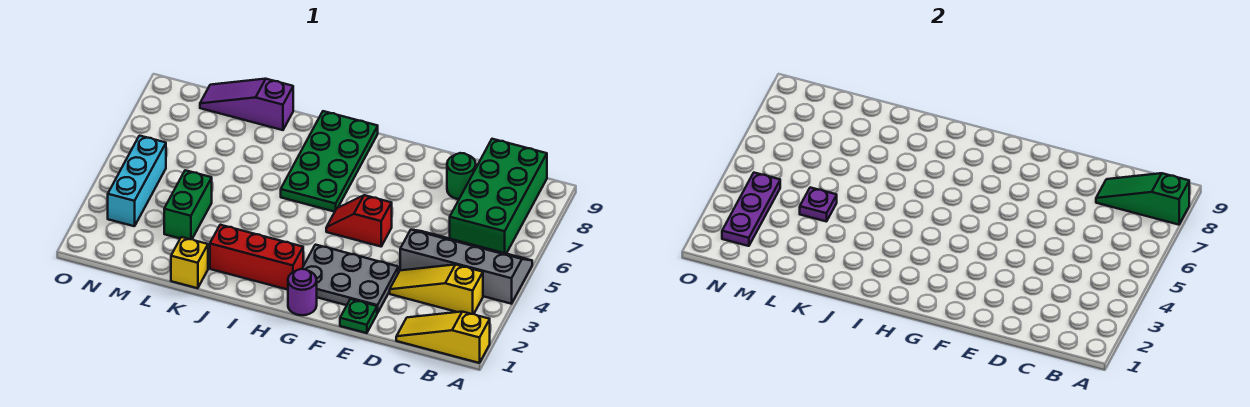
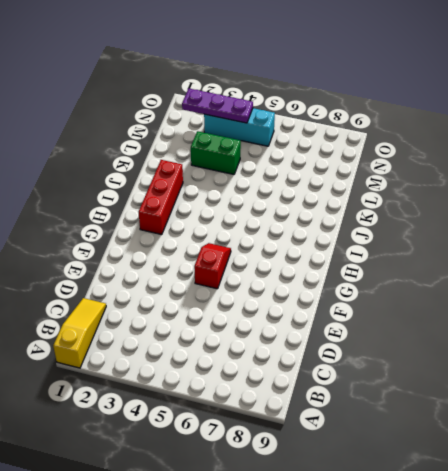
none -> grey 2x4 slope [400,230,532,304]
none -> yellow 1x3 slope [390,265,483,314]
none -> green 2x4 brick [450,139,547,254]

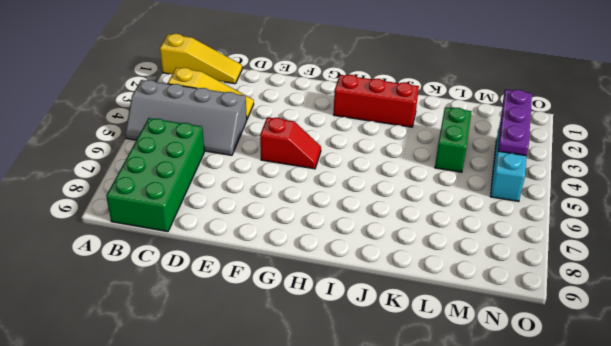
none -> green 1x1 round brick [447,153,476,199]
none -> green 1x1 plate [340,299,377,333]
none -> grey 2x3 plate [302,245,398,313]

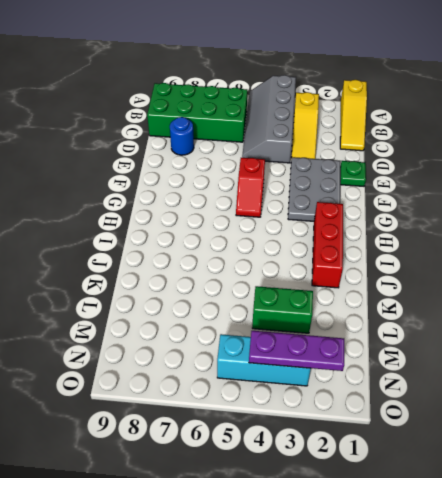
blue 1x1 round brick [170,117,194,155] -> green 1x1 round brick [447,153,476,199]
none -> purple 1x1 round brick [288,269,317,315]
none -> green 2x4 plate [281,111,378,212]
none -> yellow 1x1 brick [171,237,208,288]

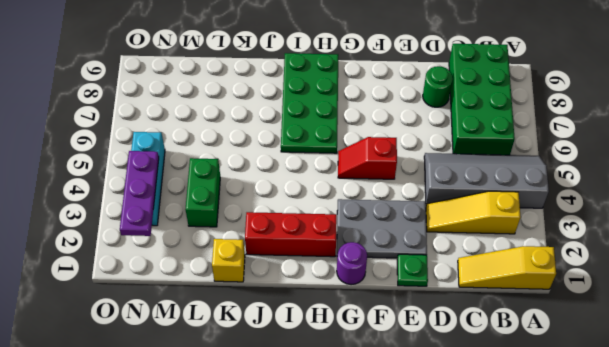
none -> purple 1x3 slope [200,79,293,130]
none -> green 1x3 slope [1096,173,1189,225]
none -> purple 1x1 plate [800,188,837,222]

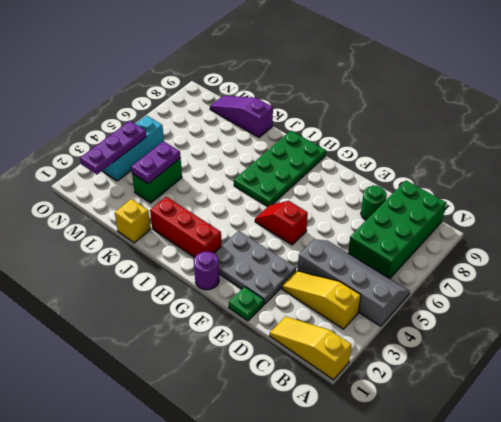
purple 1x2 plate [131,141,181,184] -> purple 1x1 plate [800,188,837,222]
none -> green 1x3 slope [1096,173,1189,225]

